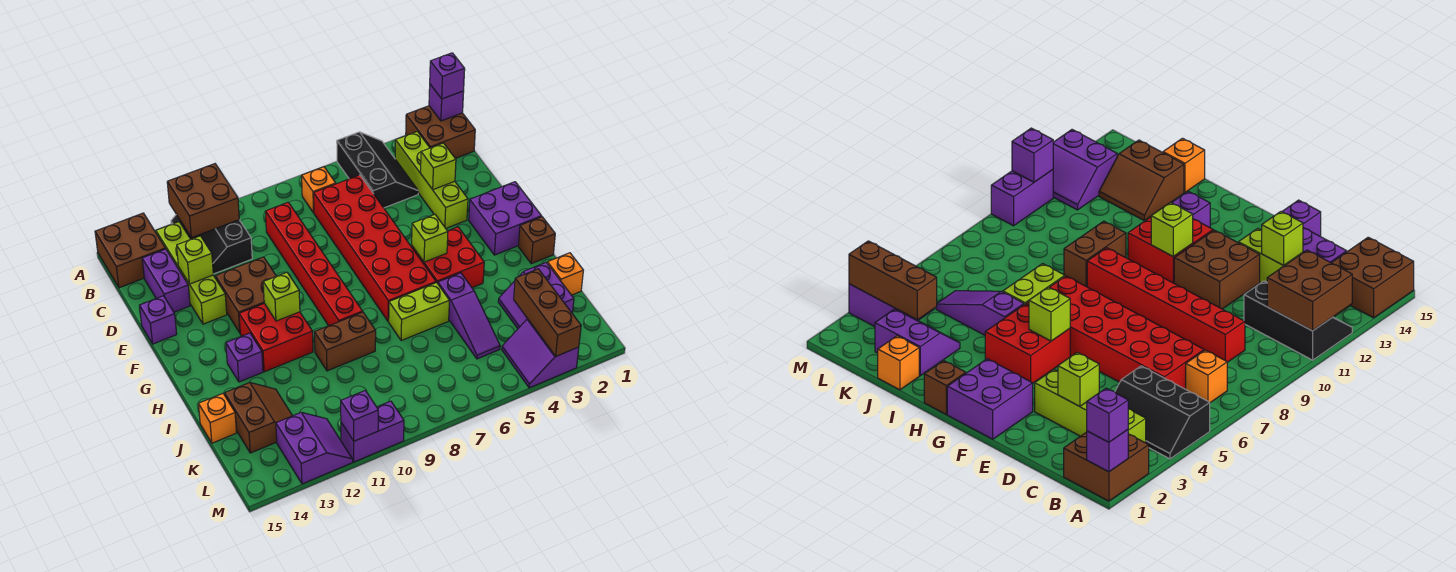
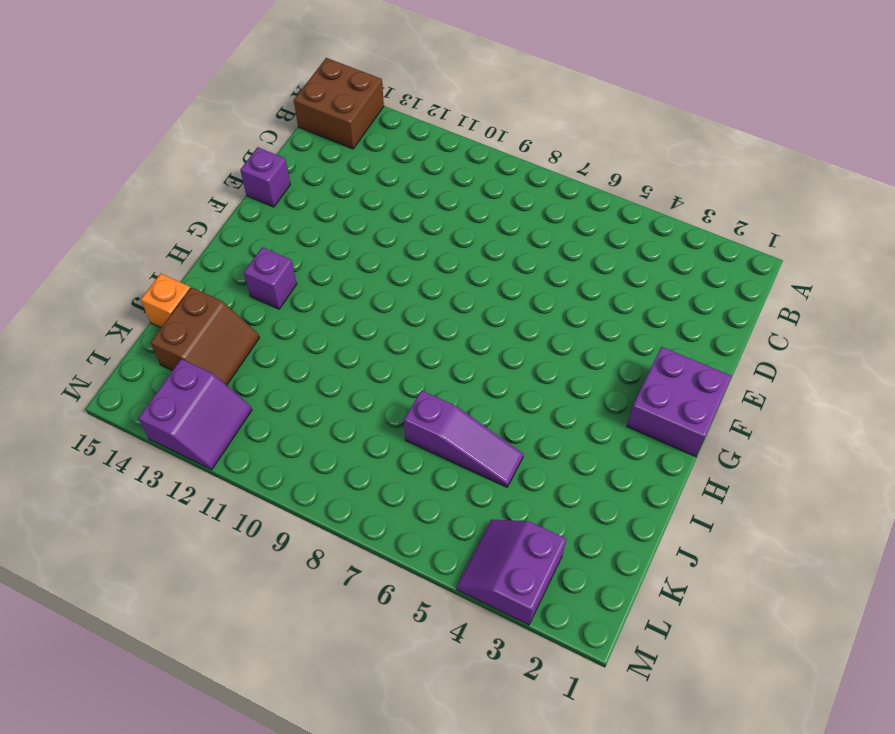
purple 1x3 slope [404,390,523,487] -> purple 1x3 slope turned to [438,273,500,359]
none -> brown 2x2 brick [406,106,475,158]
none -> black 2x3 slope [337,132,418,208]
none -> black 2x3 slope [171,215,252,274]
none -> lime 1x4 brick [395,131,468,228]

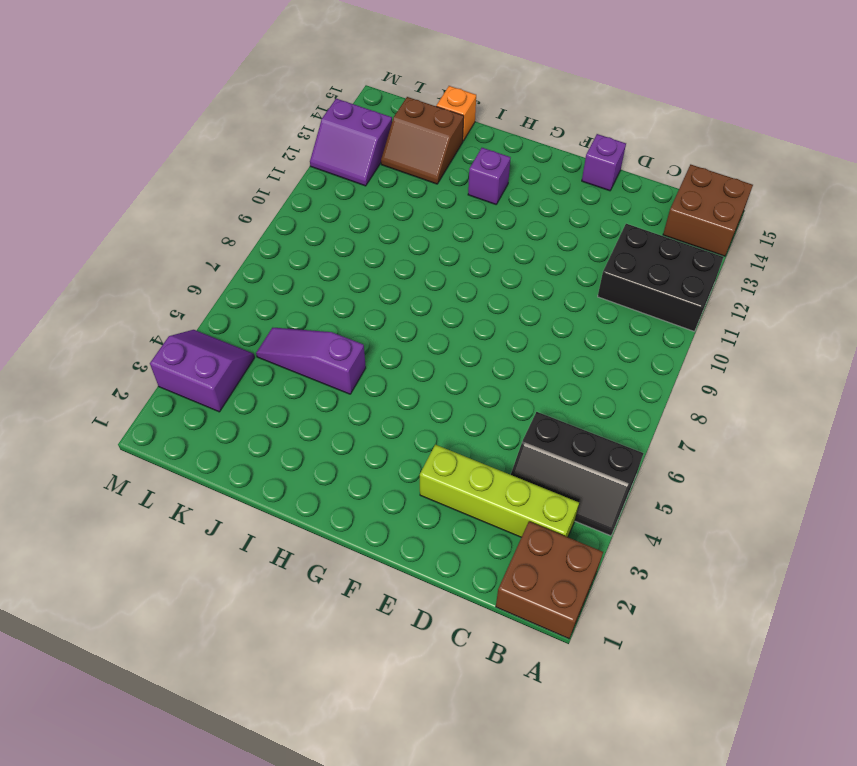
black 2x3 brick [598,224,723,331] -> black 2x3 slope [171,215,252,274]
none -> orange 1x1 brick [302,167,336,213]
none -> lime 1x4 brick [156,222,227,324]
none -> red 2x6 brick [314,175,436,322]
none -> red 1x6 brick [265,202,363,326]

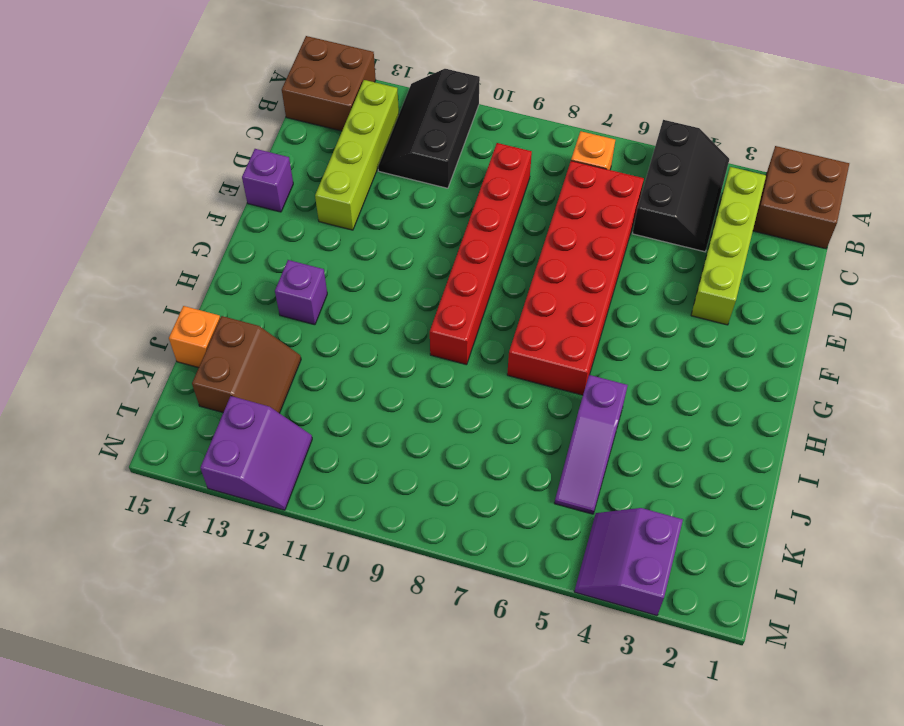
none -> purple 1x2 brick [142,249,190,312]
none -> brown 2x2 brick [215,257,276,333]
none -> purple 2x2 brick [469,182,542,255]
none -> red 2x2 brick [412,227,484,288]

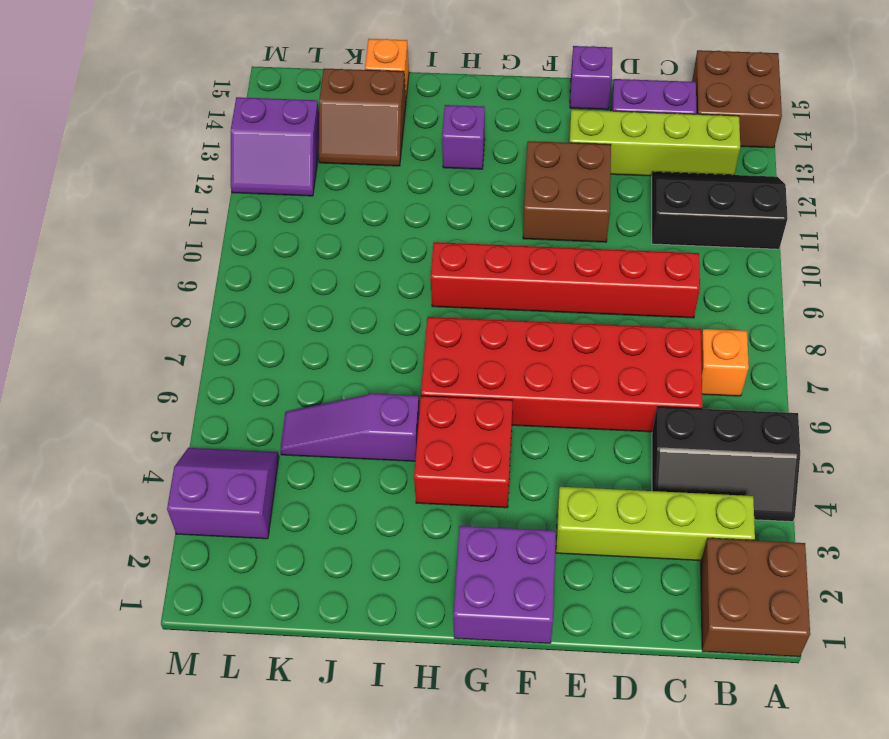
none -> red 2x2 brick [239,303,313,372]
none -> brown 1x1 brick [518,217,555,264]
none -> lime 1x2 brick [389,283,450,340]
none -> brown 1x2 brick [314,312,376,371]

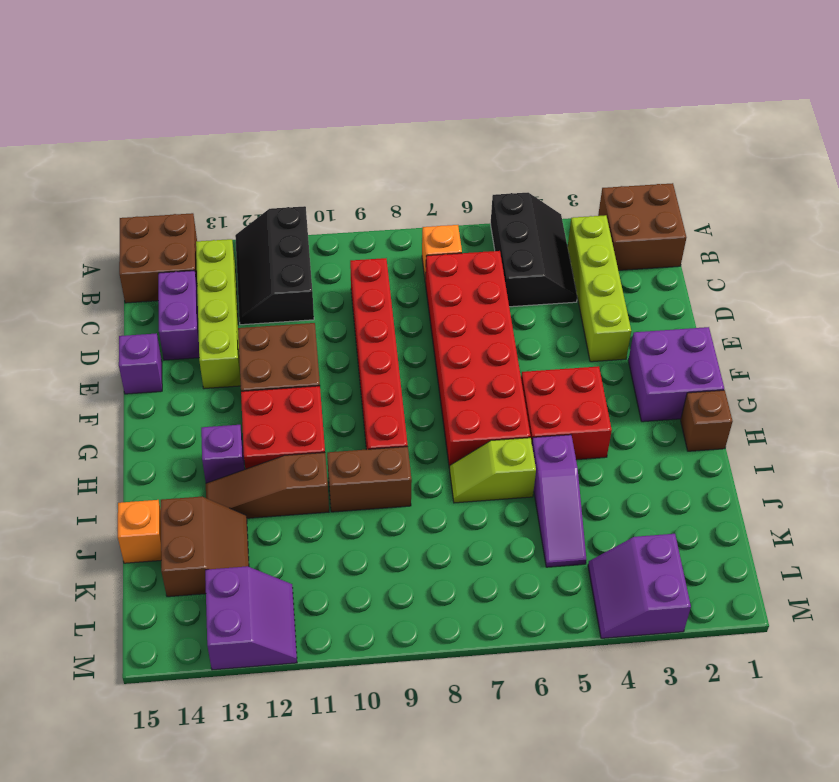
lime 1x2 slope [450,438,536,503] -> lime 1x2 brick [389,283,450,340]
brown 1x3 slope [206,453,329,518] -> none
none -> orange 1x1 brick [547,253,583,295]
none -> purple 2x2 slope [498,262,574,328]
none -> purple 1x2 brick [341,401,404,462]
none -> purple 1x1 brick [429,84,464,121]

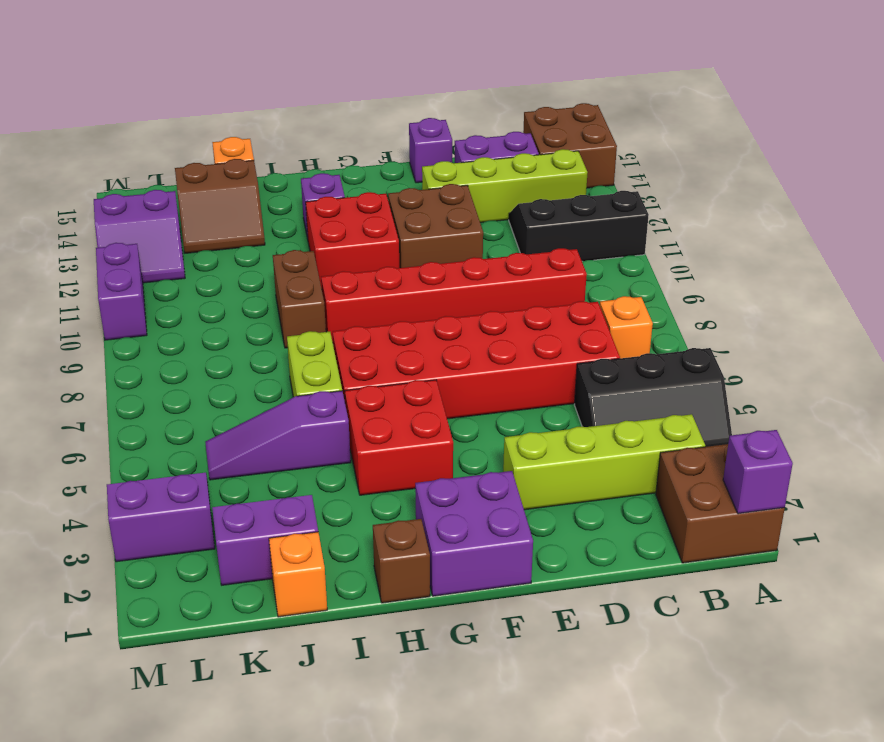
none -> brown 2x2 brick [167,164,239,238]
none -> lime 1x1 brick [421,143,456,190]
none -> lime 1x1 brick [177,236,213,284]
none -> lime 1x1 brick [412,214,448,262]

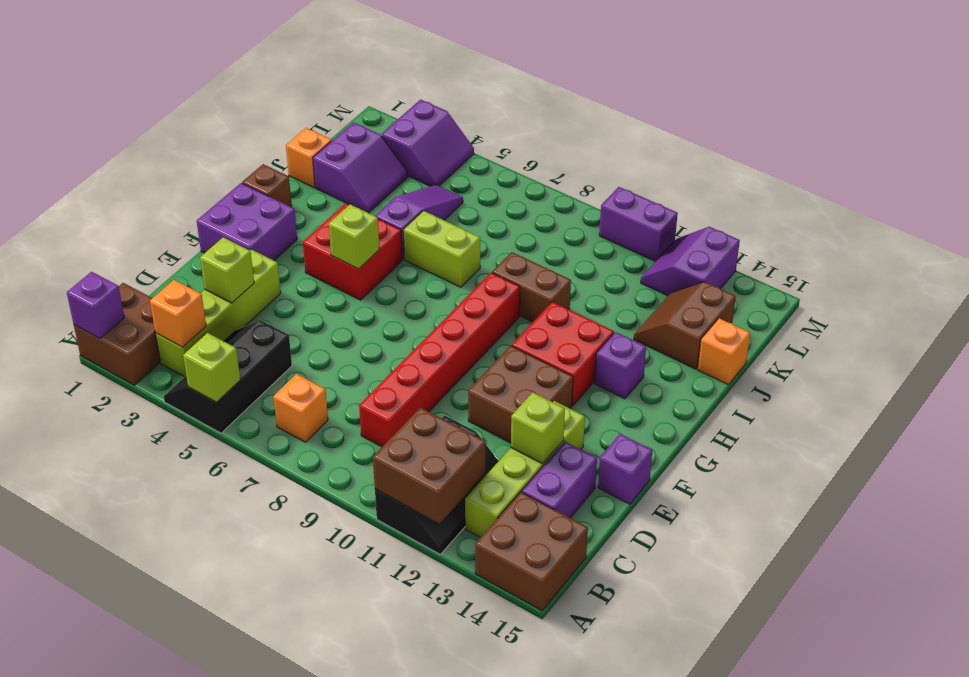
lime 1x1 brick [183,333,240,402] -> lime 1x1 brick moved to [263,272,300,321]
orange 1x1 brick [150,280,206,347] -> none
none -> red 2x6 brick [314,175,436,322]
none -> brown 1x3 brick [514,269,581,356]
none -> purple 1x1 brick [341,391,378,441]
none -> purple 1x1 brick [430,53,465,99]

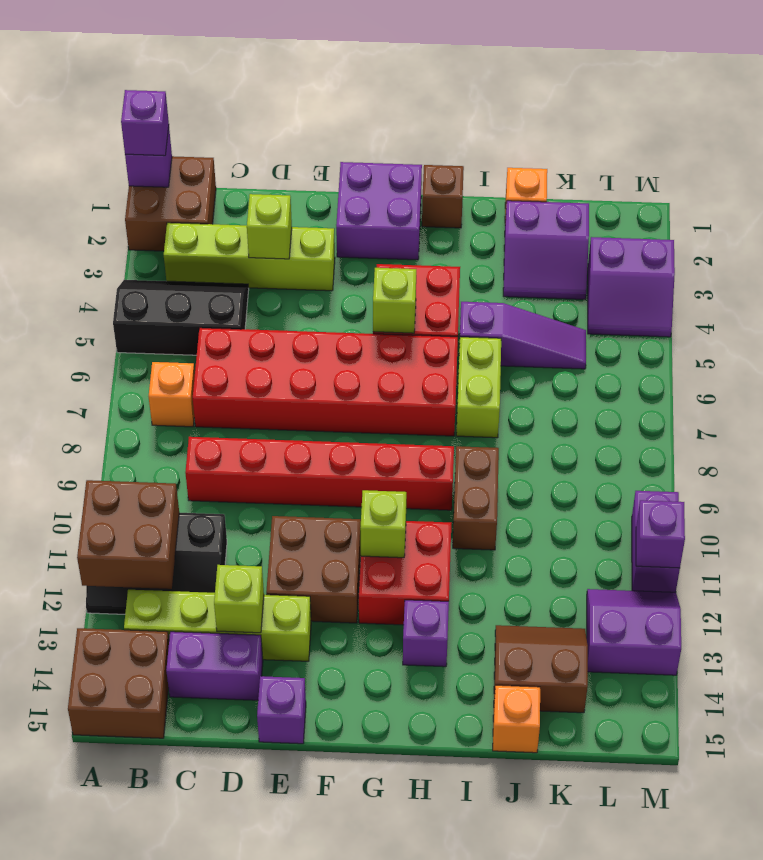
none -> brown 1x3 brick [514,269,581,356]

